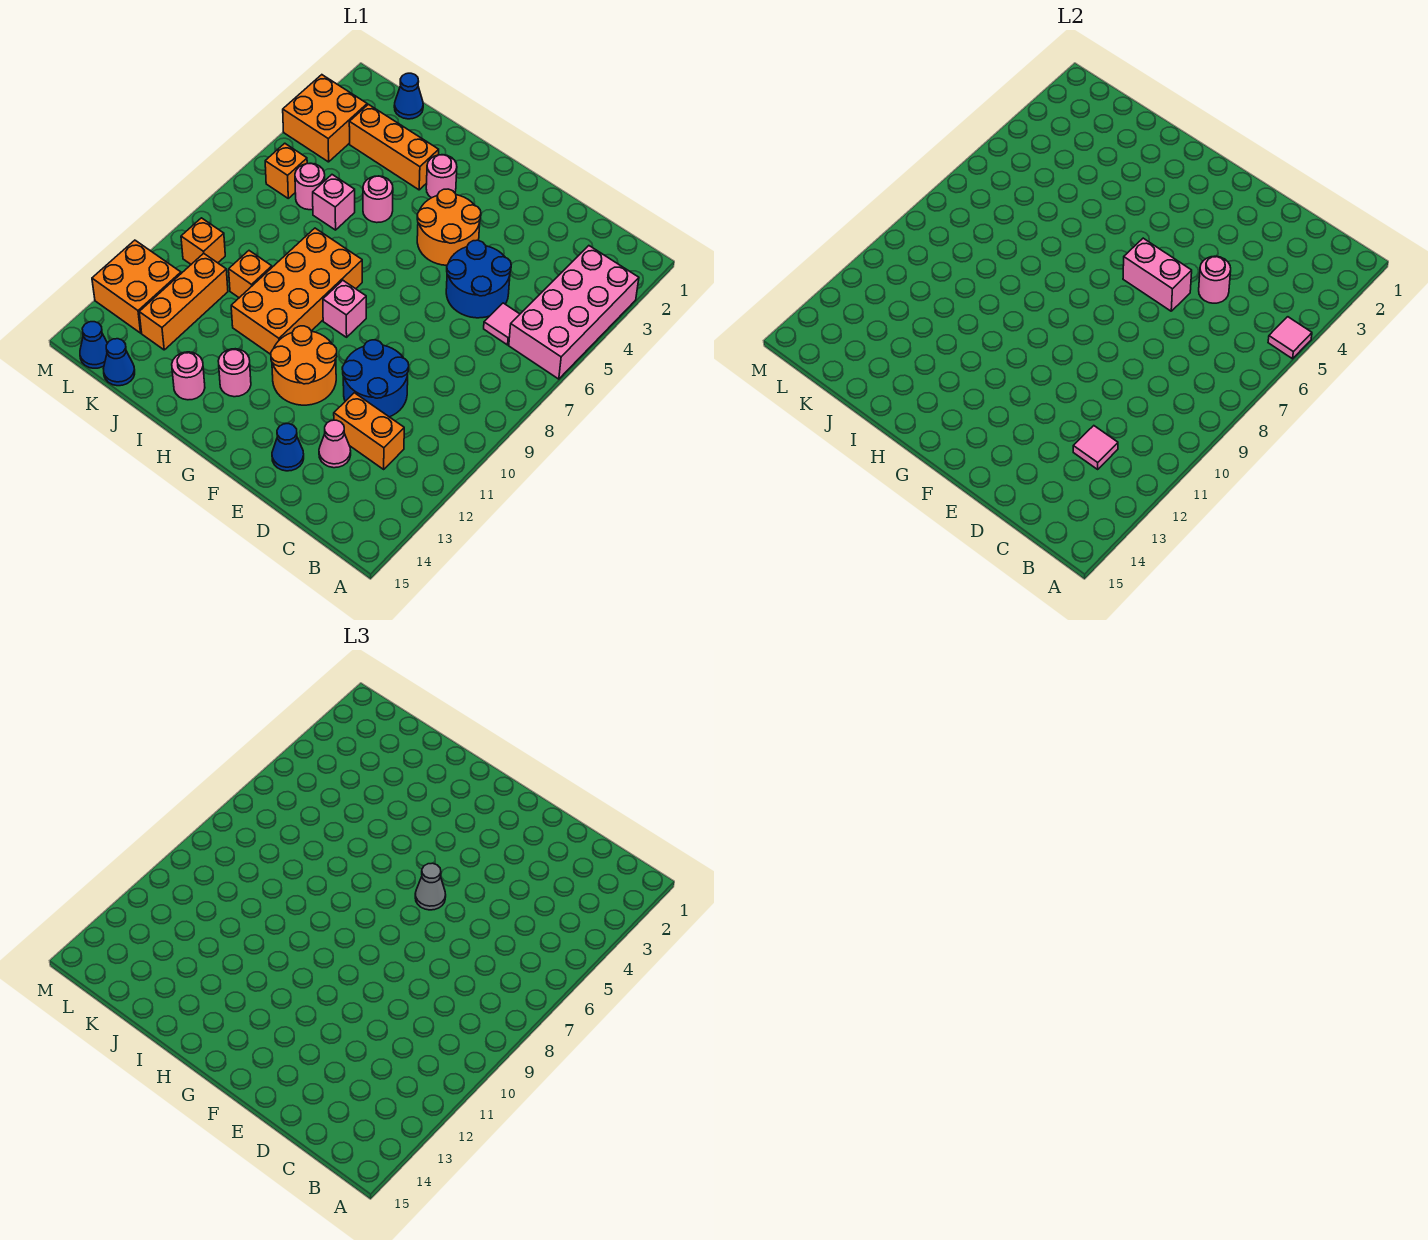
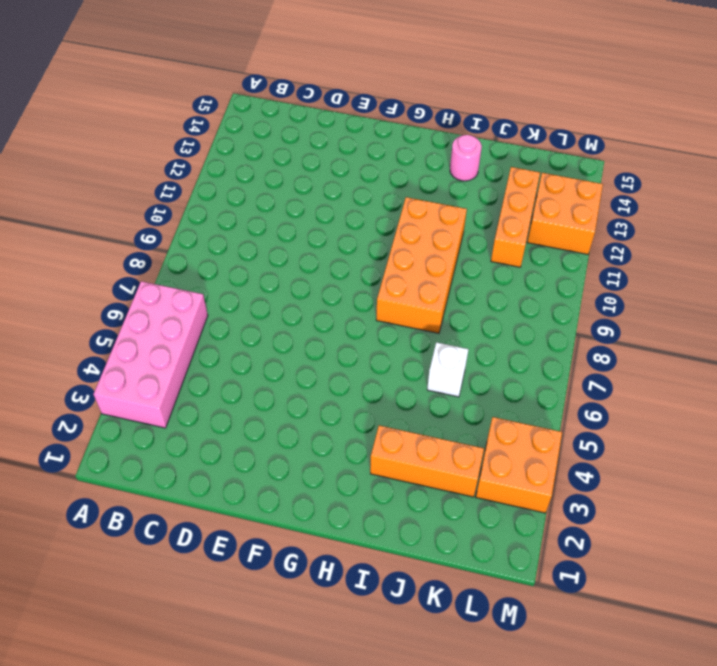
white 1x1 brick [427,342,468,397] -> pink 1x1 brick [313,175,355,230]
none -> pink 1x1 tile [484,303,520,345]
none -> orange 1x2 brick [334,393,404,469]
none -> blue 2x2 round brick [446,240,511,318]
none -> blue 2x2 round brick [342,340,409,417]

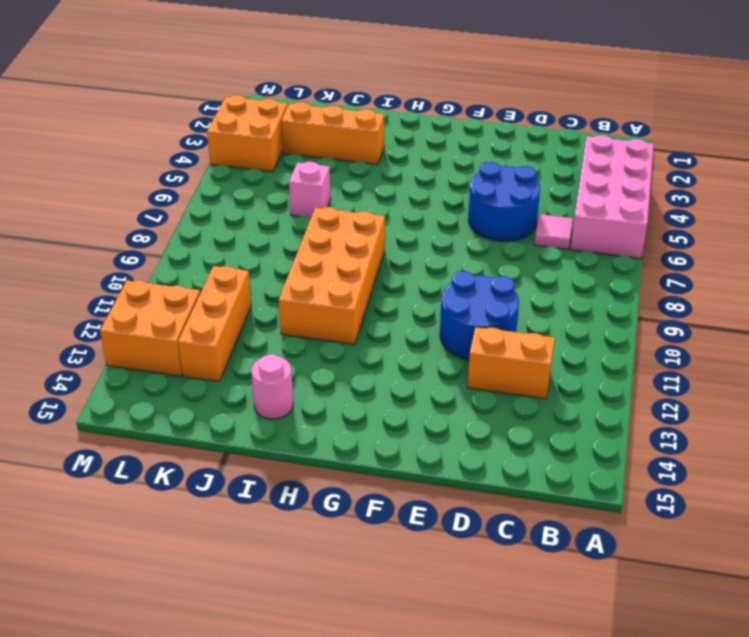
none -> pink 1x1 cone [319,420,351,468]
none -> blue 1x1 cone [272,424,304,471]
none -> orange 2x2 round brick [417,189,481,265]
none -> orange 2x2 round brick [271,326,337,405]

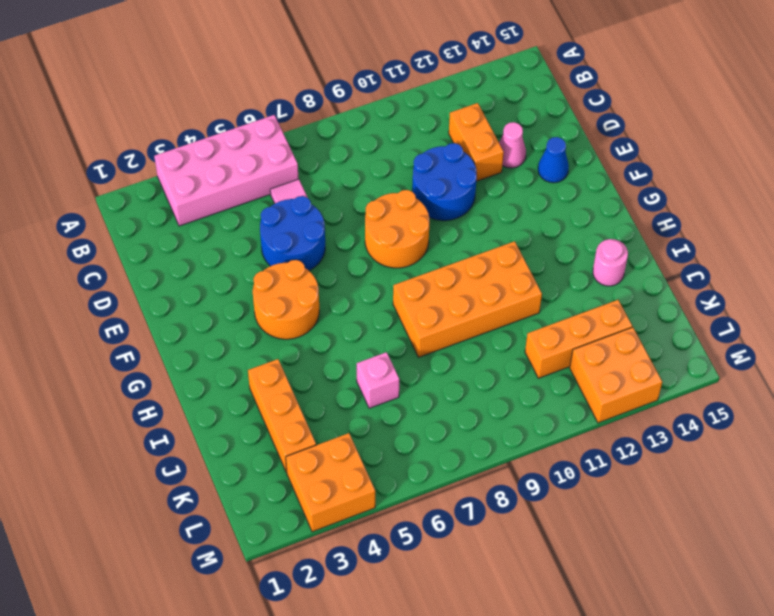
orange 2x2 round brick [365,190,430,268] -> orange 2x2 round brick moved to [271,326,337,405]
none -> pink 1x1 brick [323,280,366,337]
none -> pink 1x1 round brick [426,155,457,198]
none -> pink 1x1 round brick [218,349,251,397]
none -> pink 1x1 round brick [363,176,393,223]

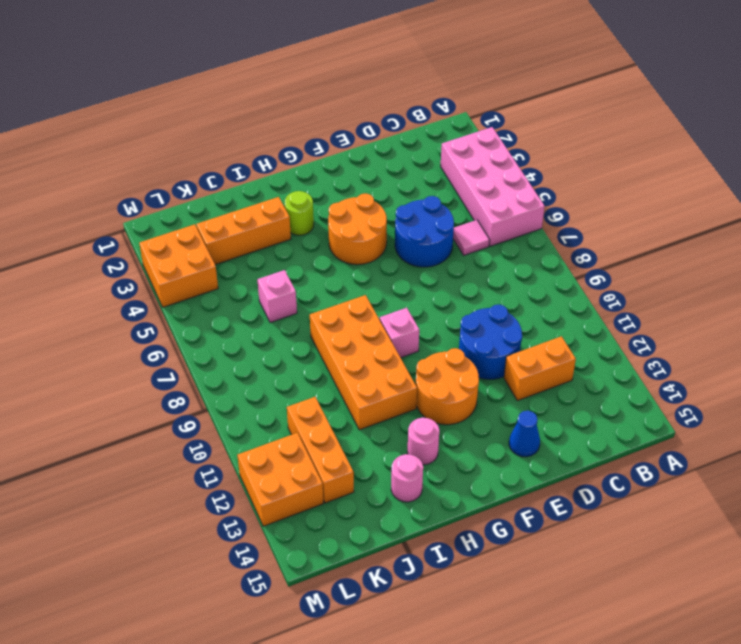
lime 1x1 round brick [285,191,314,235] -> pink 1x1 round brick [426,155,457,198]
none -> pink 1x1 cone [319,420,351,468]
none -> pink 1x1 round brick [363,176,393,223]
none -> orange 1x1 brick [229,251,272,298]
none -> blue 1x1 cone [394,73,423,119]

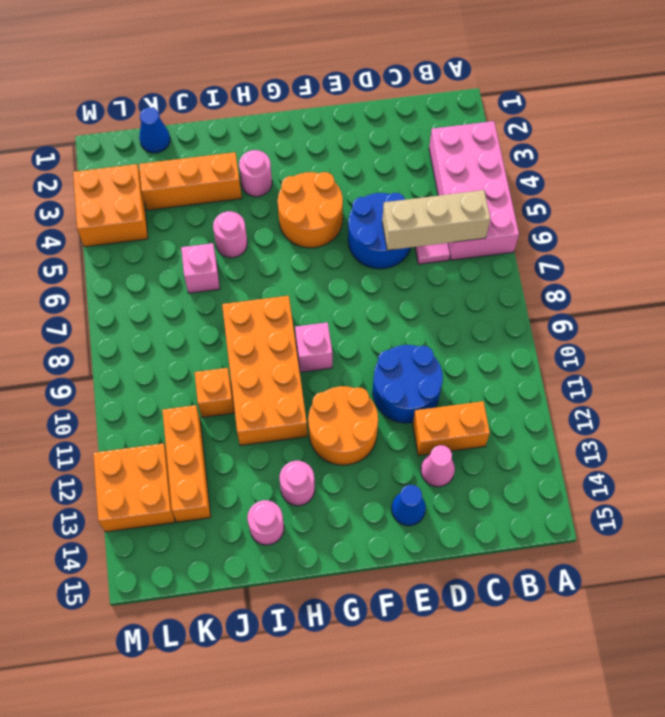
tan 1x3 brick [382,190,490,250] -> none
none -> pink 1x1 round brick [295,163,325,210]
none -> blue 1x1 cone [103,339,135,386]
none -> orange 1x1 brick [265,143,307,198]
none -> orange 1x1 brick [181,218,225,264]

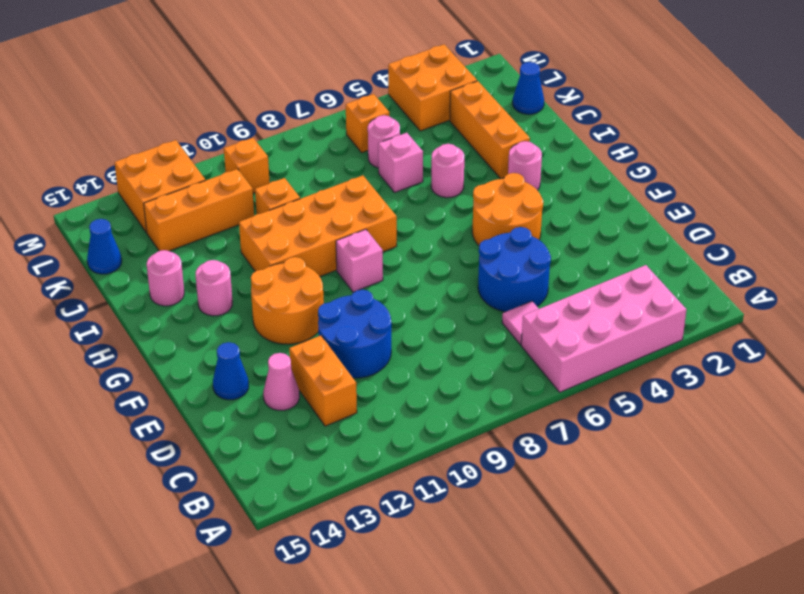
none -> blue 1x1 cone [80,322,107,368]
none -> pink 1x1 tile [1268,317,1312,359]
none -> pink 1x1 tile [1073,426,1118,469]
none -> pink 1x1 round brick [1199,256,1231,303]

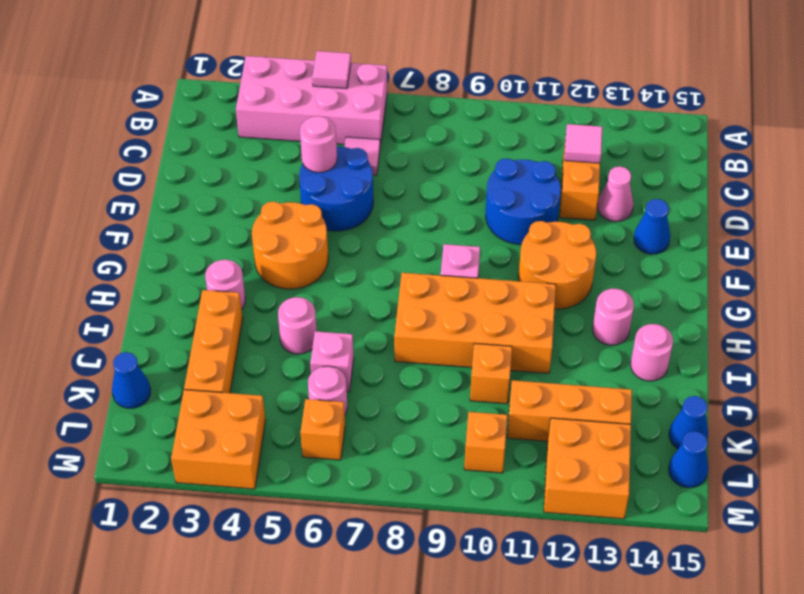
none -> pink 1x2 brick [1123,238,1192,311]
none -> grey 1x1 cone [415,863,446,910]

